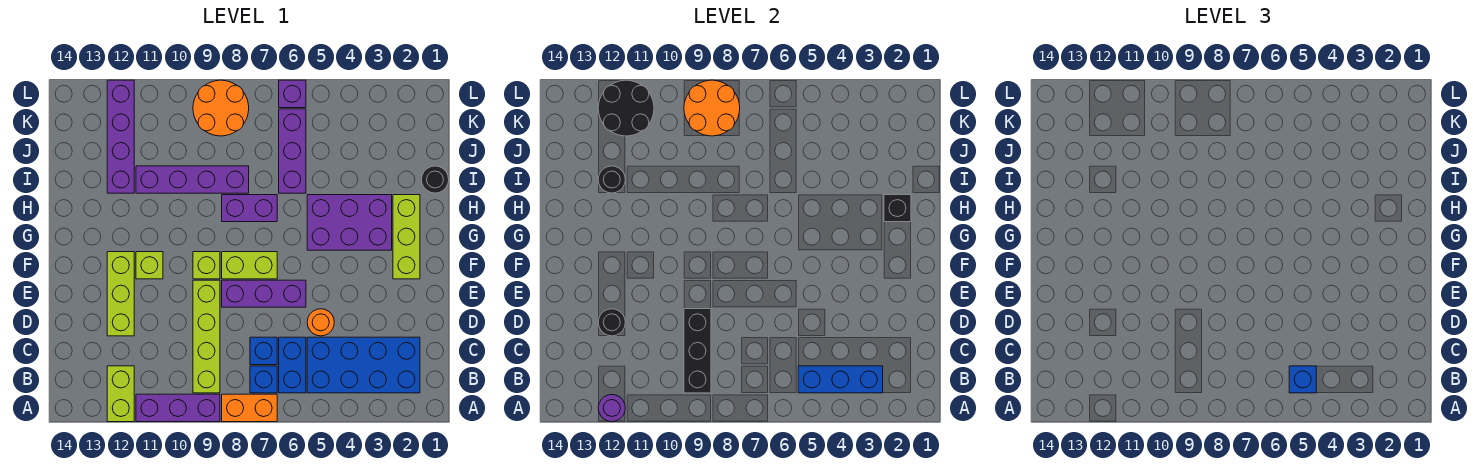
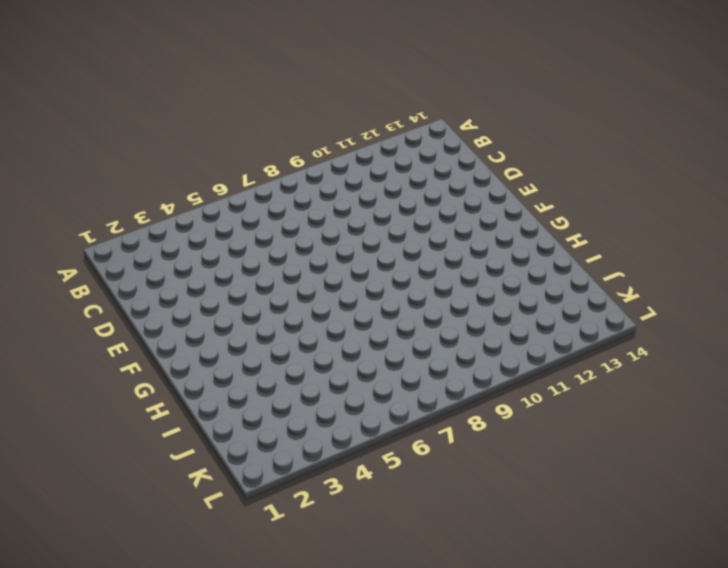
none -> orange 1x2 brick [222,394,277,422]
none -> purple 1x3 brick [136,394,220,422]
none -> lime 1x2 brick [107,366,134,422]
none -> blue 2x4 brick [307,337,420,393]

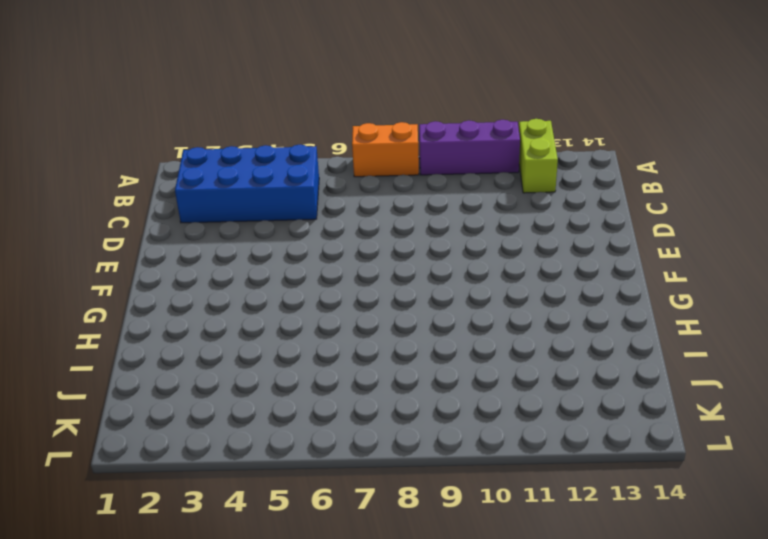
none -> blue 1x2 brick [279,337,306,393]
none -> blue 1x1 brick [250,366,277,393]
none -> lime 1x4 brick [193,280,220,393]
none -> blue 1x1 brick [250,337,277,365]

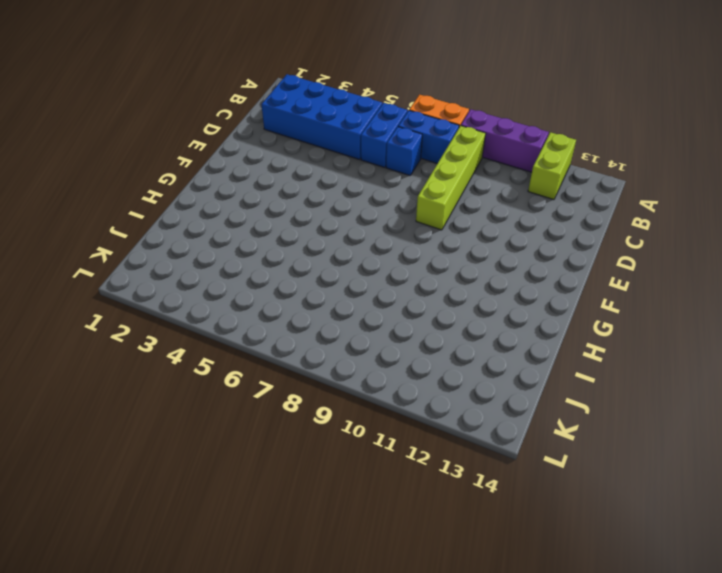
blue 1x2 brick [398,110,459,163] -> blue 1x1 brick [250,366,277,393]
none -> orange 1x1 round brick [307,309,334,336]
none -> lime 1x3 brick [107,252,134,336]
none -> purple 1x3 brick [222,280,306,307]
none -> lime 1x3 brick [393,195,420,279]

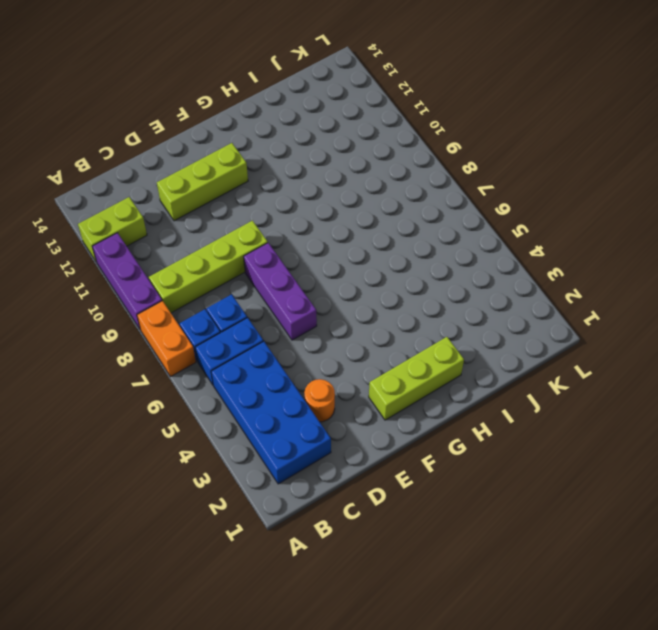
orange 1x1 round brick [304,379,335,422] -> orange 1x1 round brick moved to [307,309,334,336]
none -> lime 1x2 brick [222,252,277,279]
none -> lime 1x1 brick [193,252,220,279]
none -> lime 1x1 brick [136,252,163,279]
none -> purple 2x3 brick [307,195,392,250]

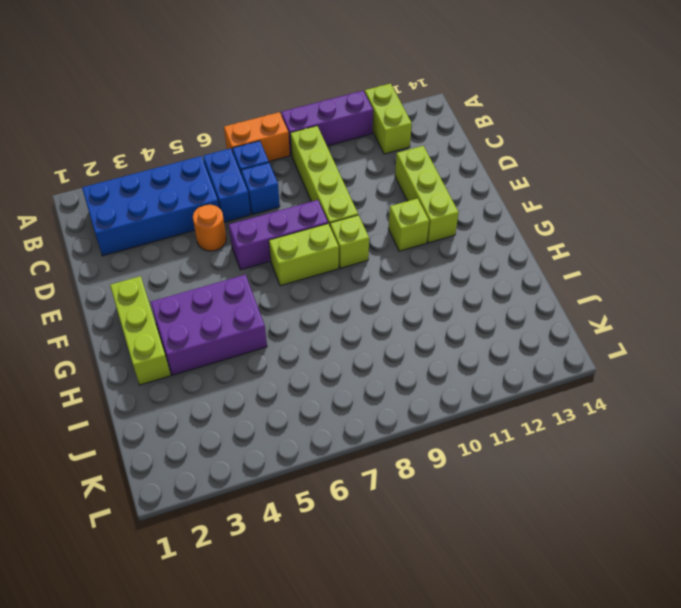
none -> purple 1x2 brick [222,195,277,222]
none -> black 1x1 round brick [421,166,449,193]
none -> purple 1x3 brick [279,109,306,193]
none -> purple 1x4 brick [136,166,249,193]

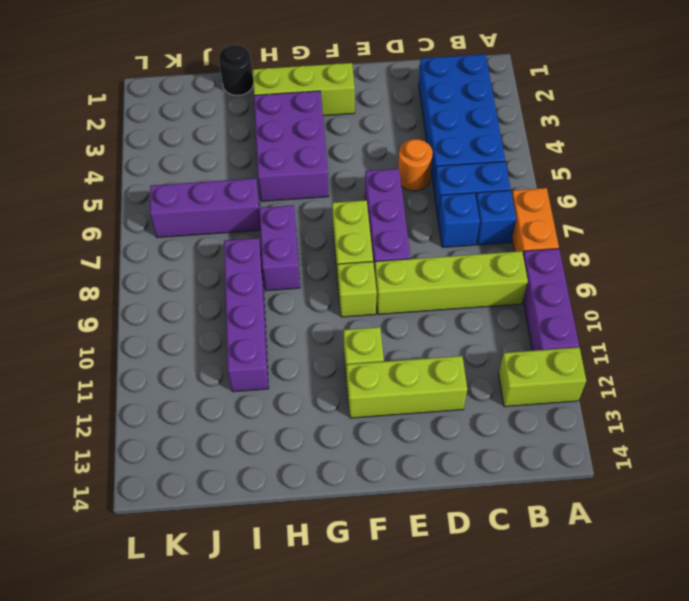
none -> purple 1x4 brick [107,80,134,193]
none -> orange 2x2 round brick [193,80,249,136]
none -> purple 1x1 brick [279,80,306,108]
none -> purple 1x1 round brick [598,395,625,422]

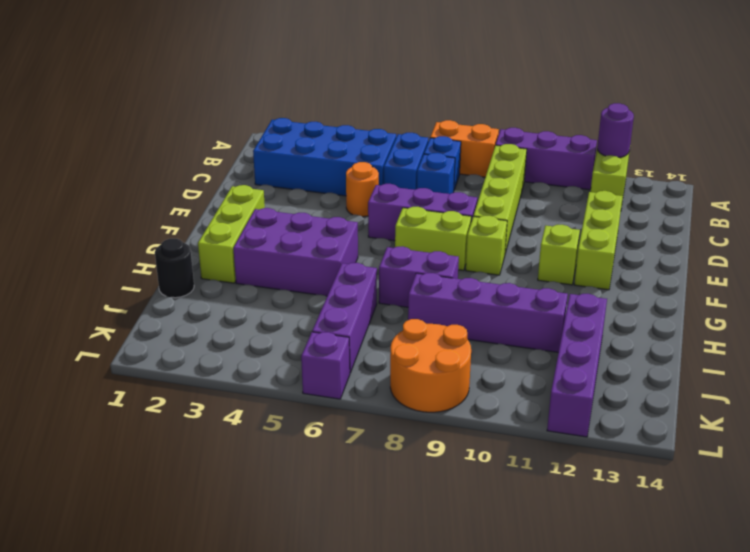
none -> blue 1x3 brick [798,366,883,393]
none -> black 1x3 brick [684,309,711,393]
none -> black 1x1 round brick [598,309,625,336]
none -> black 1x1 brick [884,195,911,222]

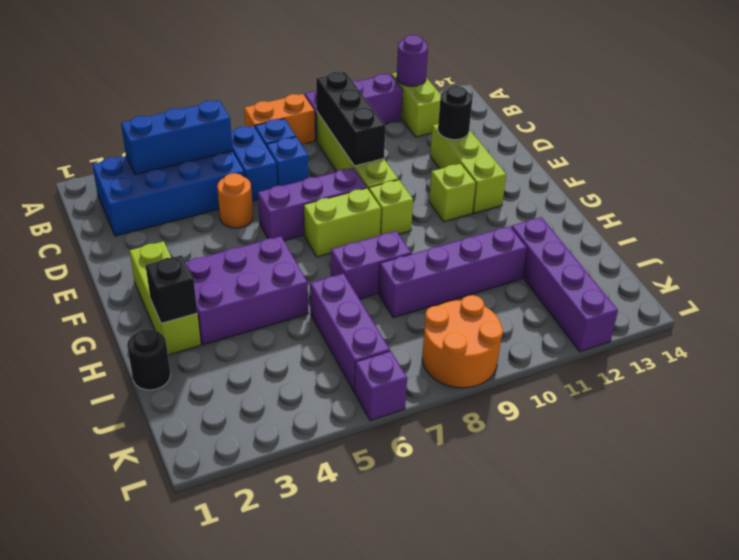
none -> black 1x1 round brick [598,166,625,193]
none -> orange 2x2 round brick [684,80,740,136]
none -> black 2x2 round brick [598,80,654,136]
none -> blue 1x1 brick [1289,366,1316,393]

